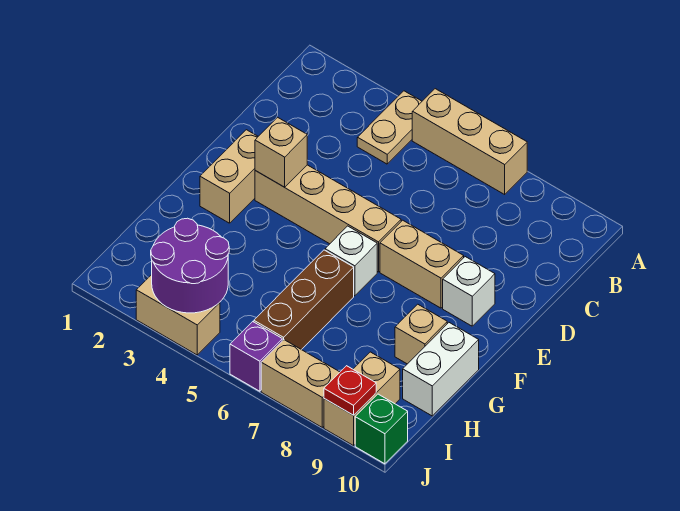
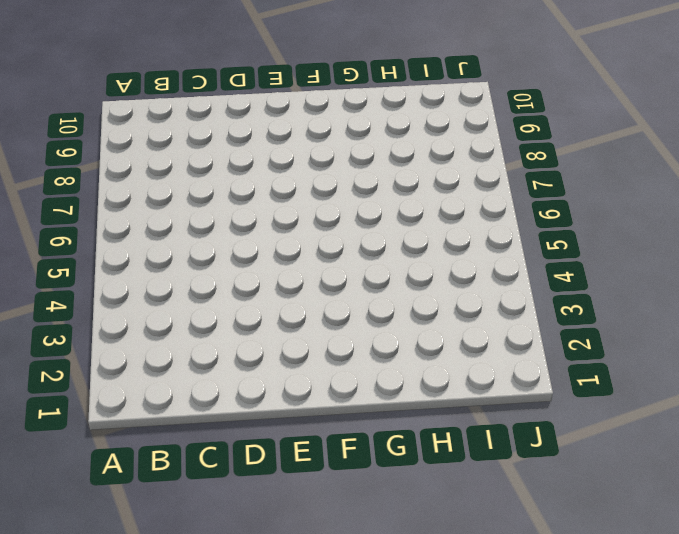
none -> tan 1x2 plate [357,91,422,164]
none -> tan 1x3 brick [412,89,527,194]
none -> tan 1x2 brick [200,130,258,223]

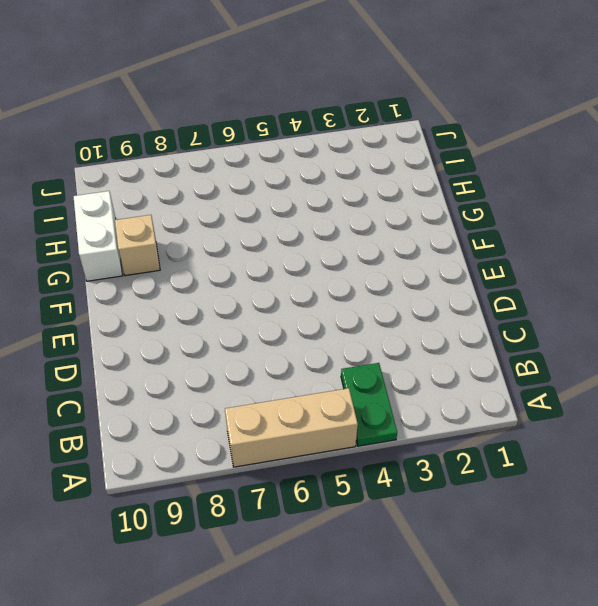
green 1x2 plate [341,363,397,446] -> tan 1x2 plate [357,91,422,164]
none -> tan 1x2 brick [200,130,258,223]
none -> tan 1x4 brick [255,165,401,272]
none -> tan 1x2 brick [380,220,464,308]

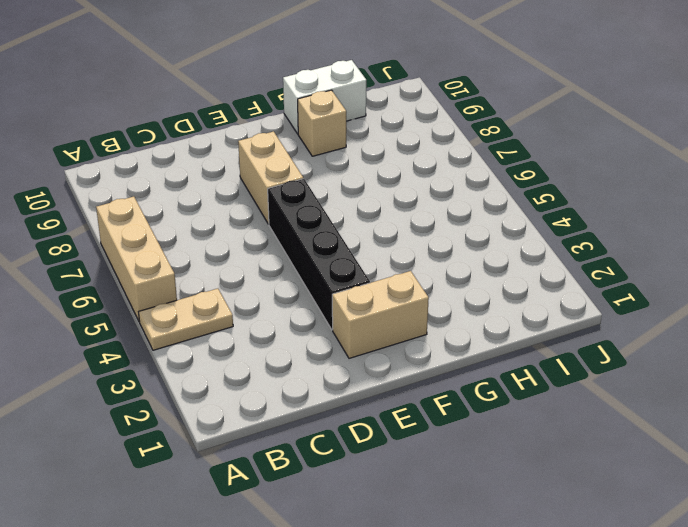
black 1x4 brick [268,179,370,330] -> tan 1x4 brick [255,165,401,272]
none -> white 1x1 brick [443,257,495,326]
none -> white 1x1 brick [325,226,377,296]
none -> brown 1x3 brick [254,250,354,350]

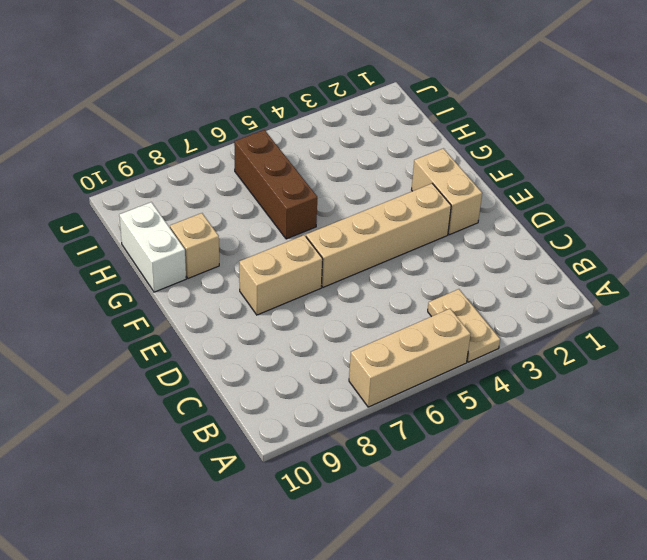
none -> white 1x1 brick [443,257,495,326]
none -> white 1x1 brick [325,226,377,296]
none -> tan 1x2 brick [324,352,400,446]

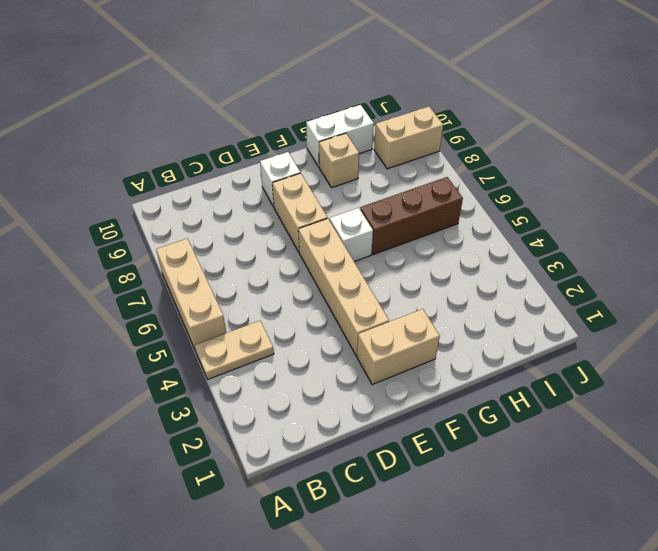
none -> tan 1x2 brick [136,275,220,355]
none -> purple 1x1 brick [230,322,282,391]
none -> tan 1x2 brick [261,340,340,427]

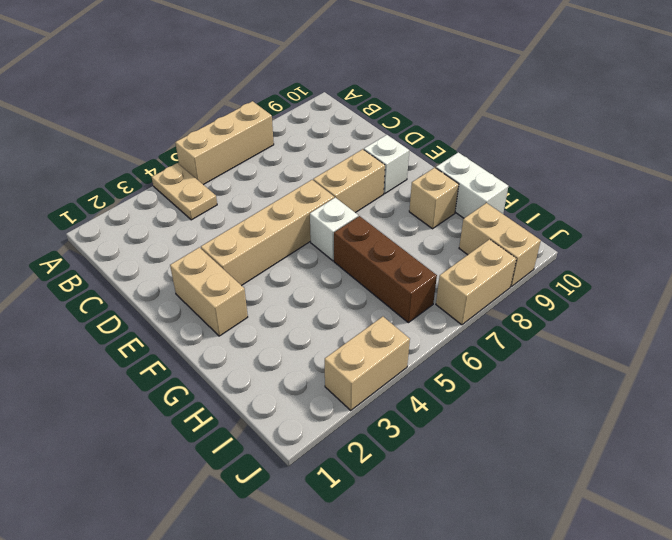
none -> purple 1x1 brick [230,322,282,391]
none -> green 1x1 brick [355,394,408,464]
none -> tan 1x1 brick [255,117,307,187]

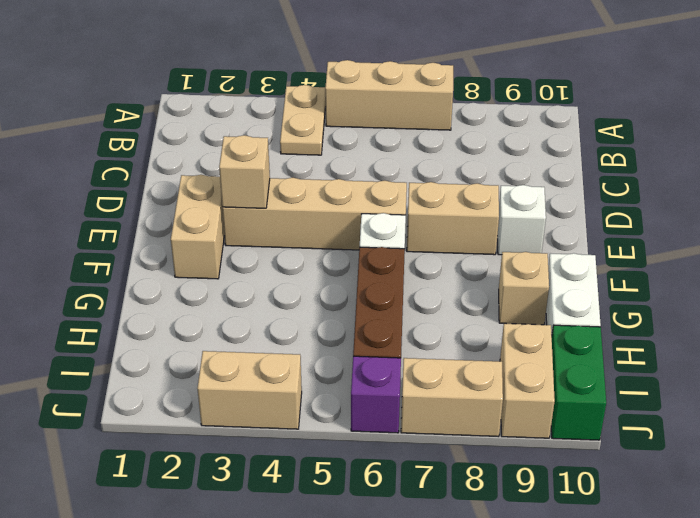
green 1x2 brick [551,325,606,440] -> green 1x1 brick [355,394,408,464]
none -> purple 2x2 round brick [151,218,229,313]
none -> red 1x1 plate [324,366,376,415]

